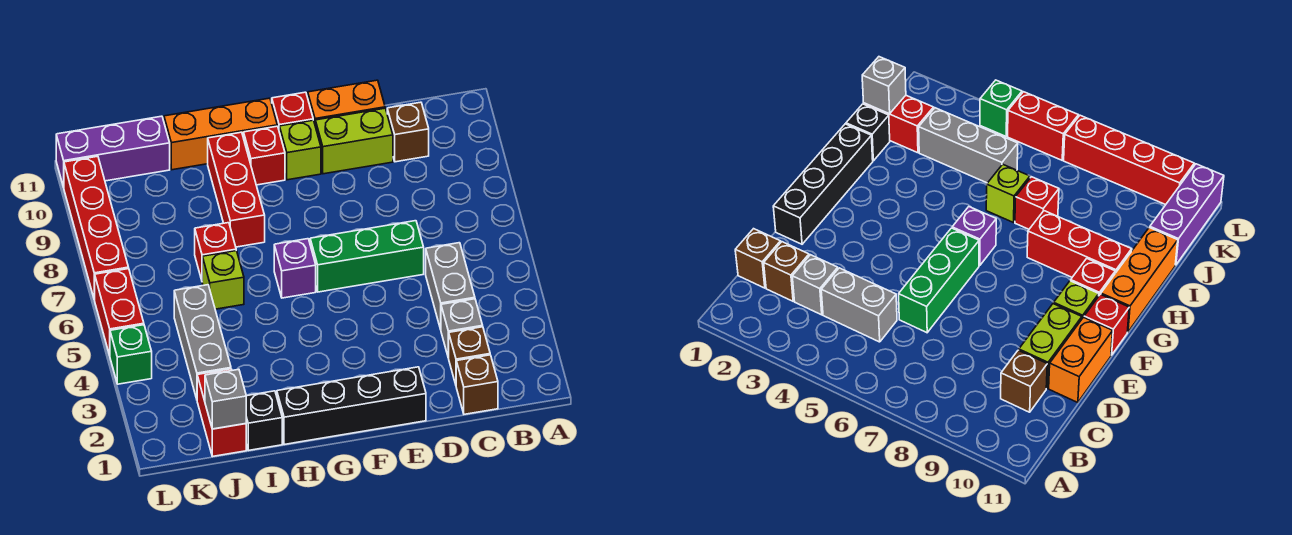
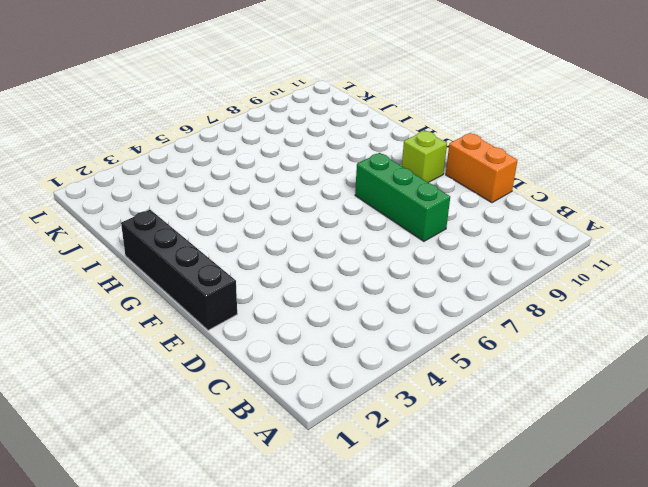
green 1x3 brick [355,153,450,241] -> green 1x3 brick moved to [310,221,424,292]
none -> brown 1x1 brick [456,355,498,414]
none -> brown 1x1 brick [449,327,490,384]
none -> grey 1x1 brick [441,299,483,358]

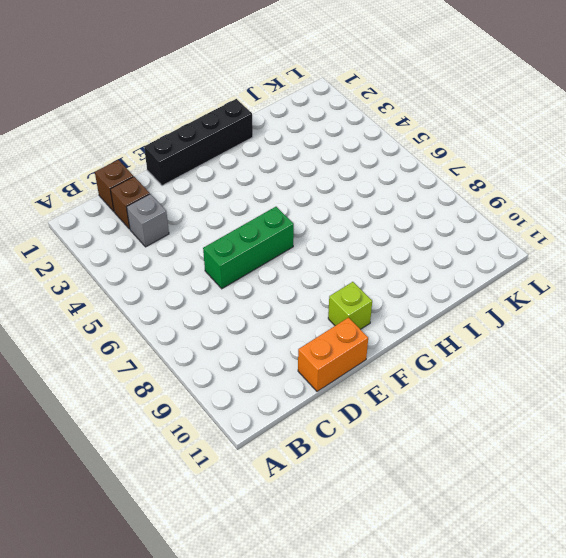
none -> grey 1x2 brick [426,243,475,329]
none -> brown 1x1 brick [387,102,429,162]
none -> lime 1x2 brick [315,108,393,174]

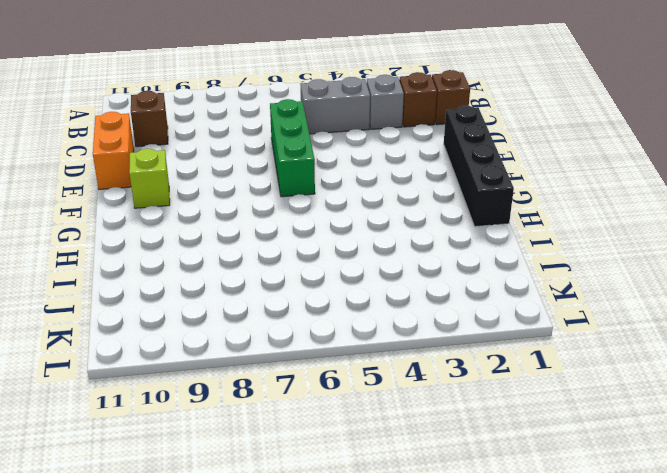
none -> lime 1x2 brick [315,108,393,174]
none -> red 1x1 brick [272,92,313,129]
none -> purple 1x1 brick [274,239,316,298]

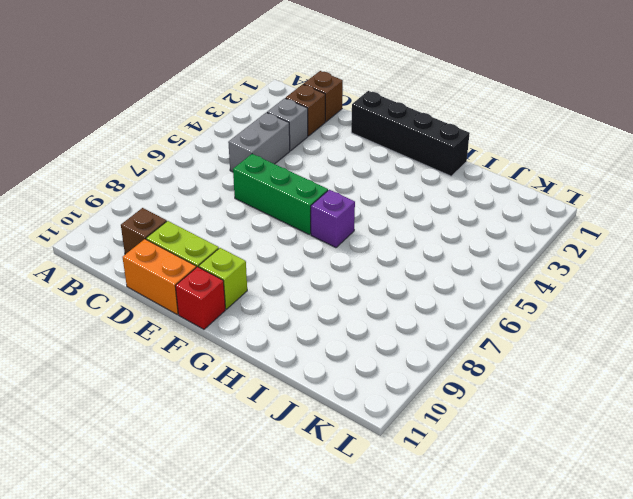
none -> red 1x1 brick [244,126,285,185]
none -> orange 1x3 brick [164,98,277,170]
none -> red 1x3 brick [208,132,265,247]

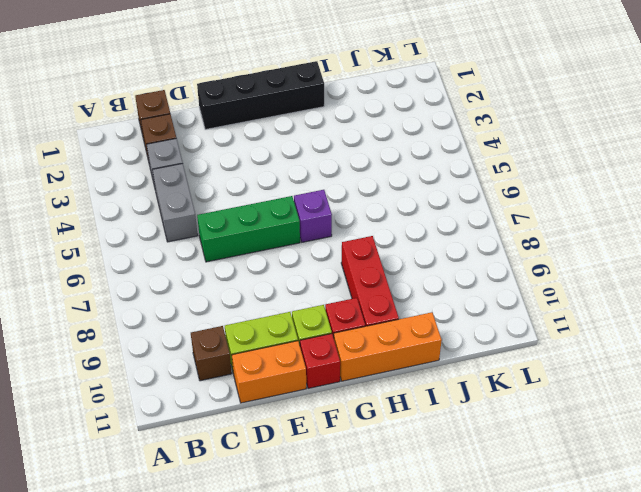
none -> black 1x1 brick [246,391,282,450]
none -> lime 1x1 brick [202,251,244,309]
none -> red 1x1 brick [195,223,236,280]

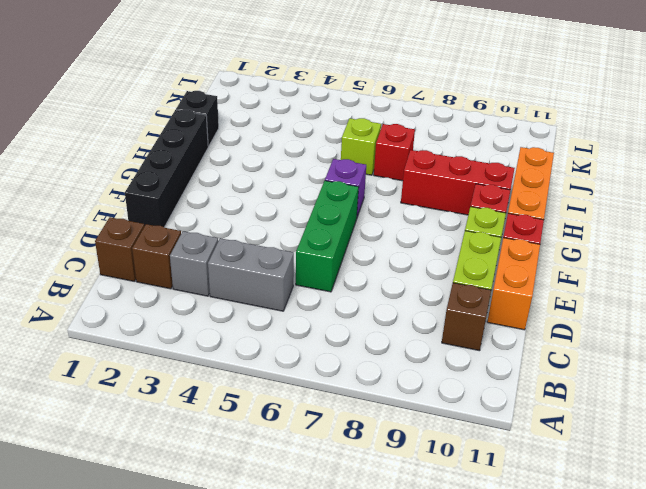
none -> red 1x2 brick [197,369,246,456]
none -> grey 1x3 brick [174,285,231,399]
none -> purple 1x3 brick [56,116,170,187]

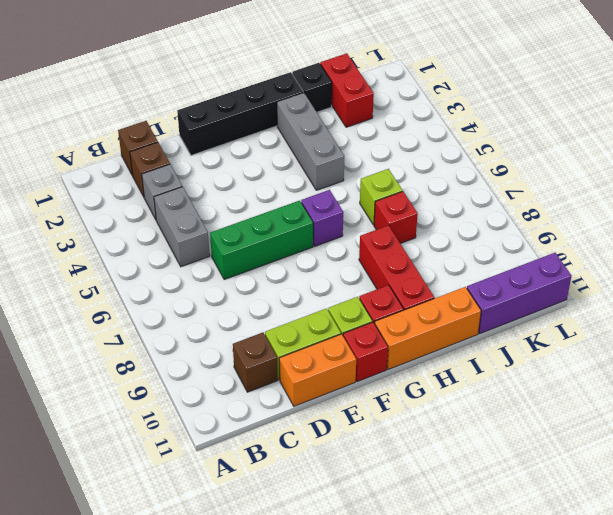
grey 1x3 brick [277,93,344,190] -> grey 1x3 brick moved to [174,285,231,399]
none -> green 1x1 brick [110,325,152,384]
none -> red 1x2 brick [95,269,144,355]
none -> red 1x4 brick [64,156,129,300]

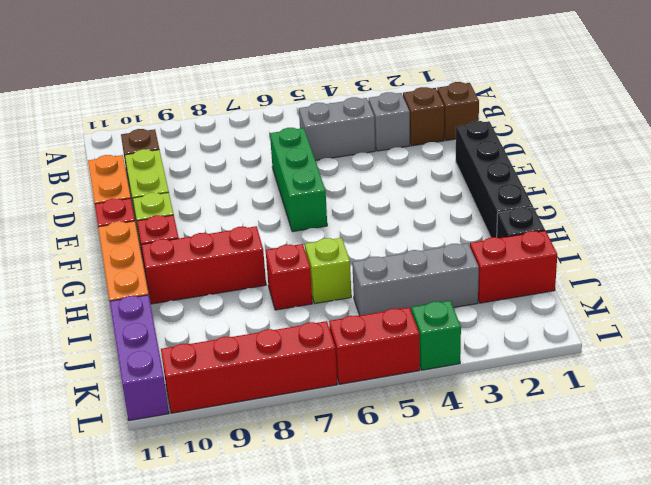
none -> purple 1x1 brick [274,239,316,298]
none -> grey 1x1 brick [205,369,247,429]

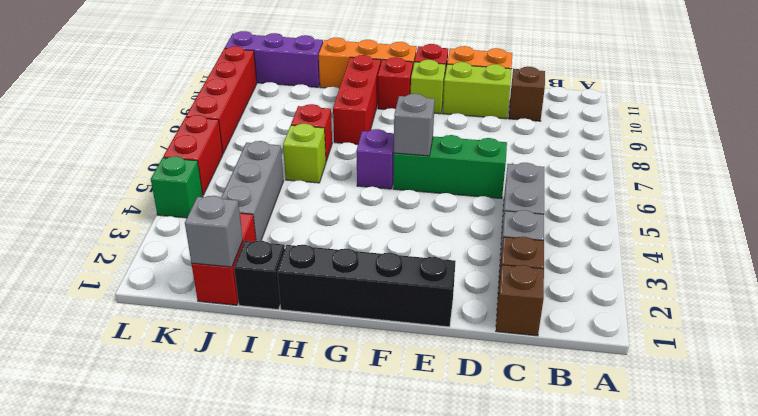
grey 1x1 brick [394,94,435,156] -> none

